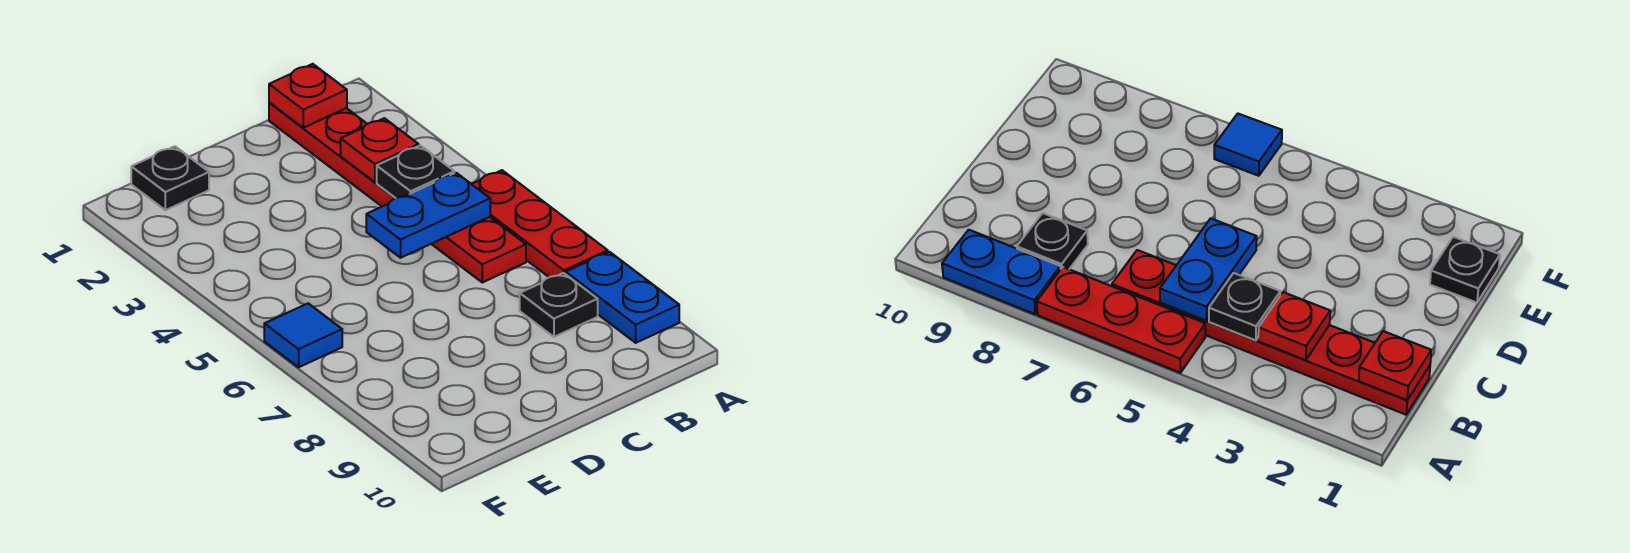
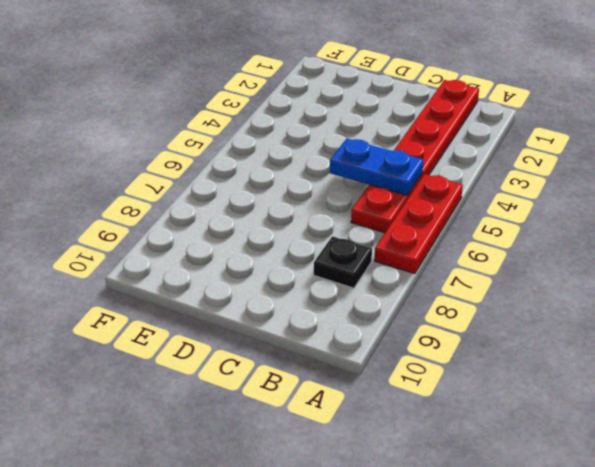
none -> blue 1x2 plate [566,252,679,343]
none -> black 1x1 plate [131,146,209,210]

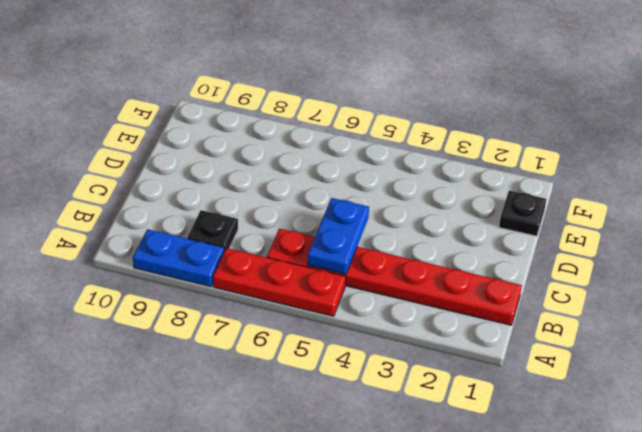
none -> blue 1x1 tile [264,303,342,367]
none -> red 1x1 plate [269,64,347,128]

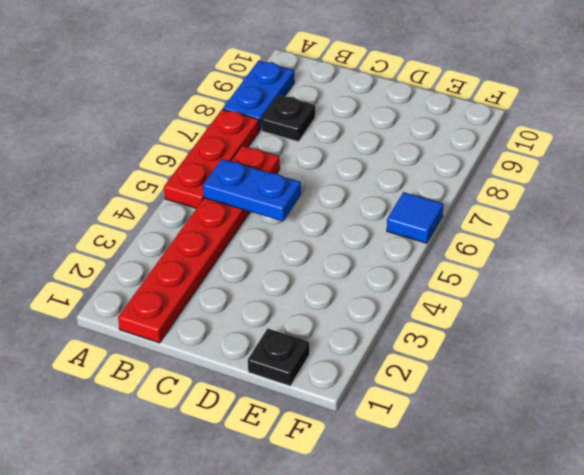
none -> red 1x1 plate [269,64,347,128]
none -> red 1x1 plate [341,118,419,182]

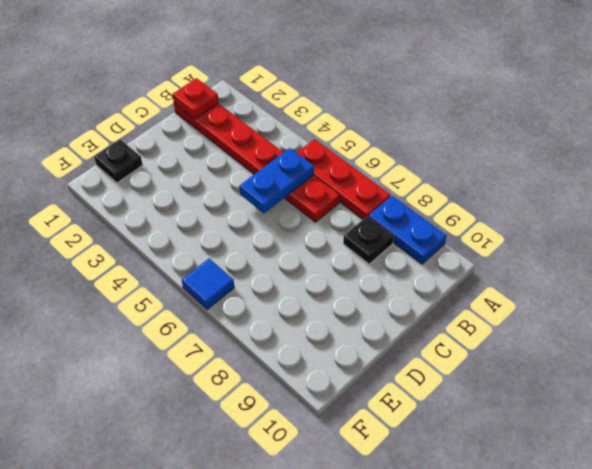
none -> red 1x1 plate [341,118,419,182]
none -> black 1x1 plate [377,145,454,198]

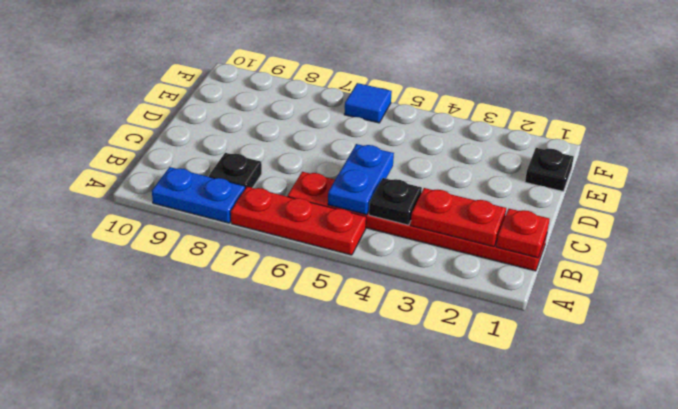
red 1x2 plate [411,188,506,247] -> red 1x1 plate [341,118,419,182]

